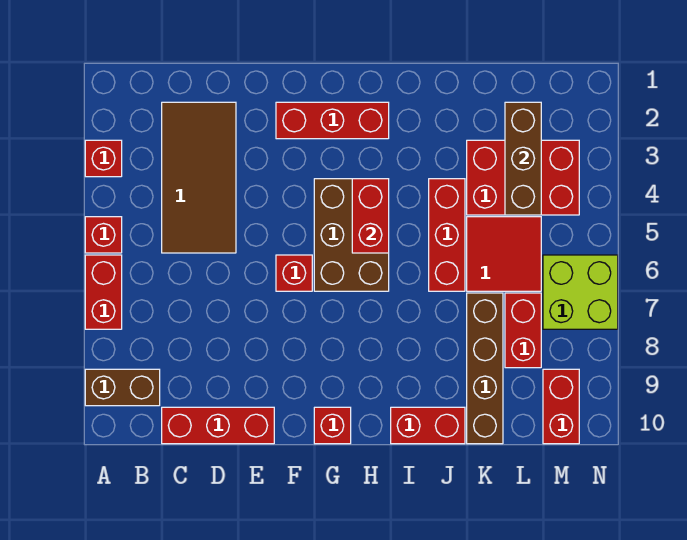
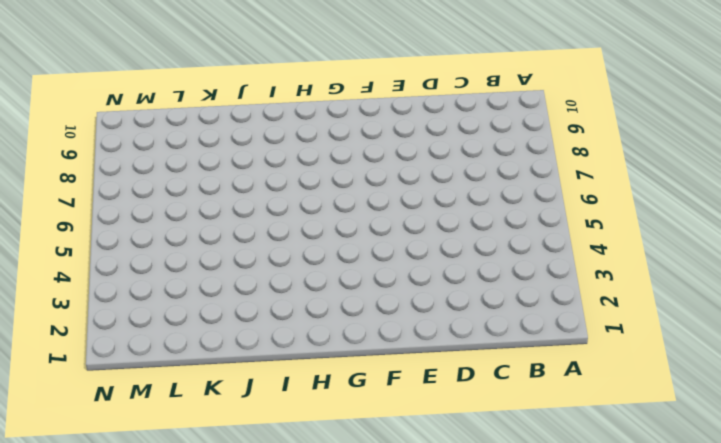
none -> red 1x1 brick [85,140,122,177]
none -> red 1x1 brick [85,217,122,253]
none -> red 1x2 brick [85,255,122,329]

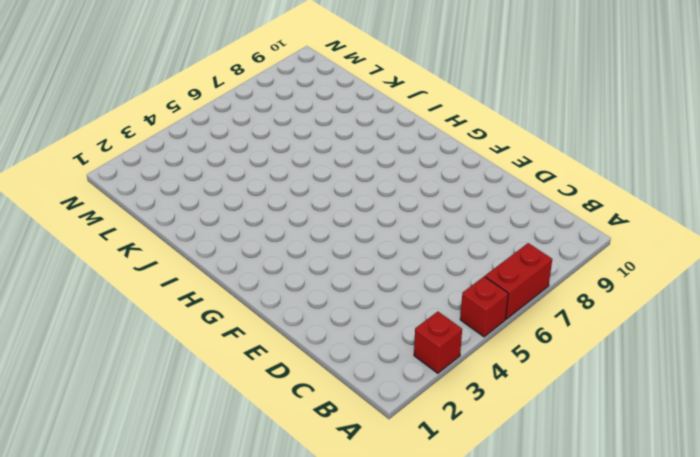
none -> brown 1x2 brick [85,369,160,406]
none -> brown 2x4 tile [162,102,236,253]
none -> red 1x3 brick [162,407,274,444]

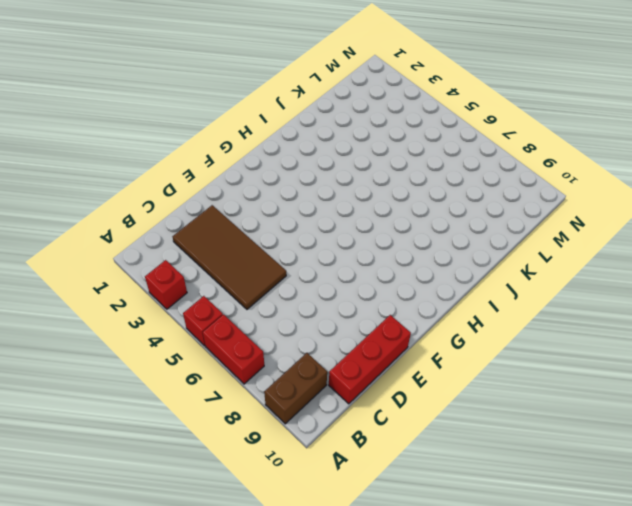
none -> red 1x3 brick [276,102,389,139]
none -> red 1x1 brick [276,255,312,291]
none -> brown 2x3 brick [314,179,389,291]

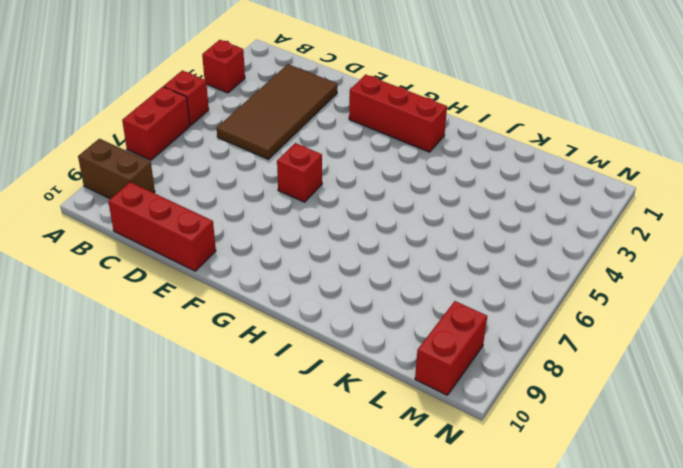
none -> brown 2x3 brick [314,179,389,291]
none -> red 1x1 brick [314,407,351,444]
none -> red 1x2 brick [391,407,465,444]

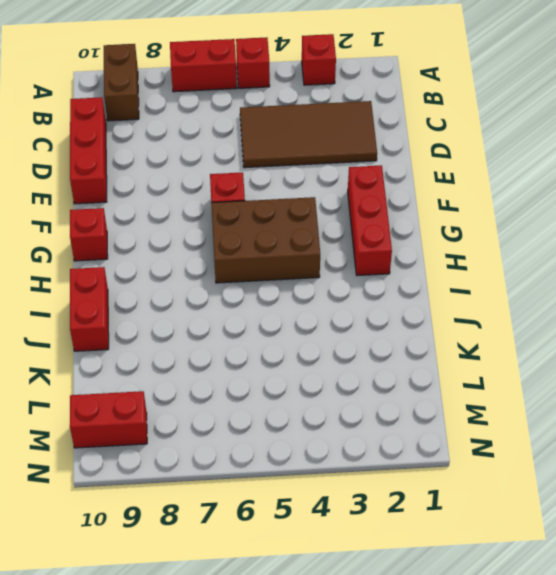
none -> red 1x3 brick [429,179,465,291]
none -> red 2x3 brick [467,140,579,215]
none -> red 2x2 tile [467,217,541,291]

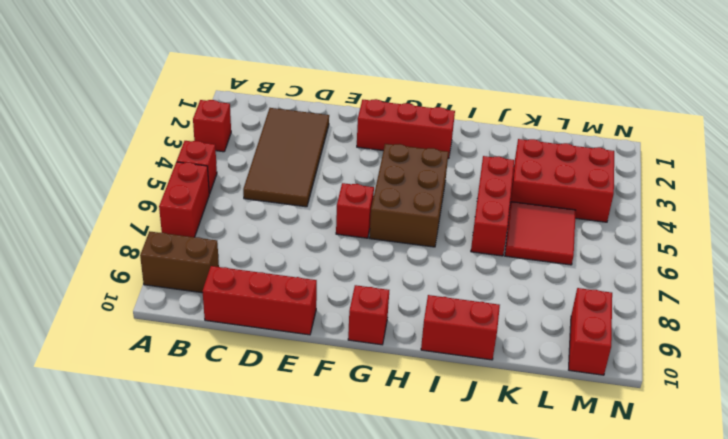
none -> brown 1x4 brick [467,293,503,444]
none -> red 1x2 brick [505,293,541,368]
none -> lime 2x2 brick [543,255,618,329]

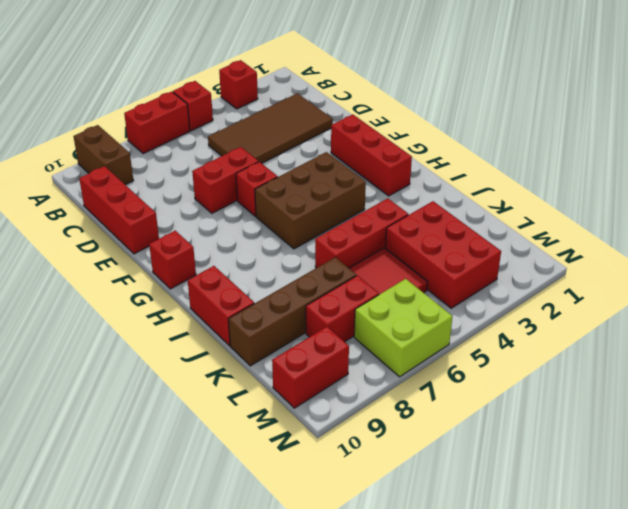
red 1x2 brick [192,147,259,213] -> red 1x2 brick moved to [352,179,389,253]
none -> brown 1x3 brick [505,102,541,215]

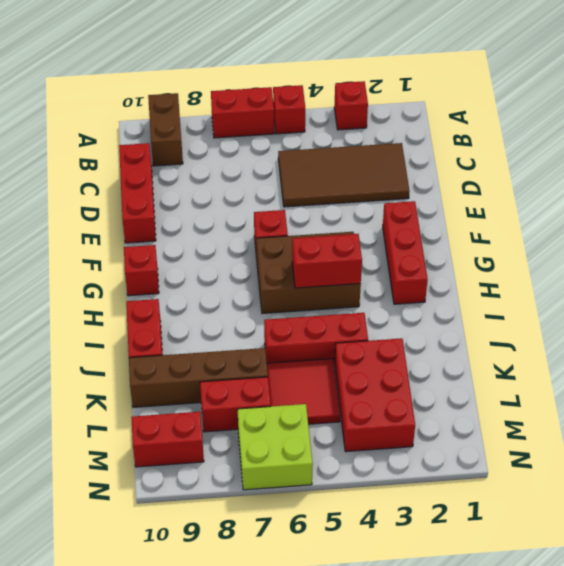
none -> brown 1x3 brick [505,102,541,215]

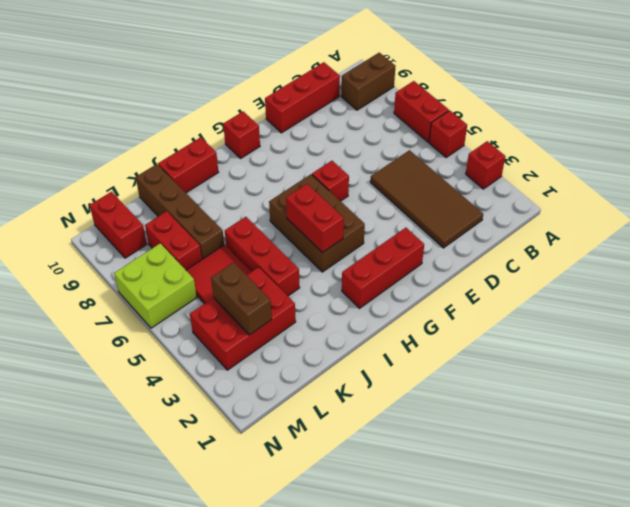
brown 1x2 brick [211,262,272,335] -> brown 1x3 brick [505,102,541,215]

